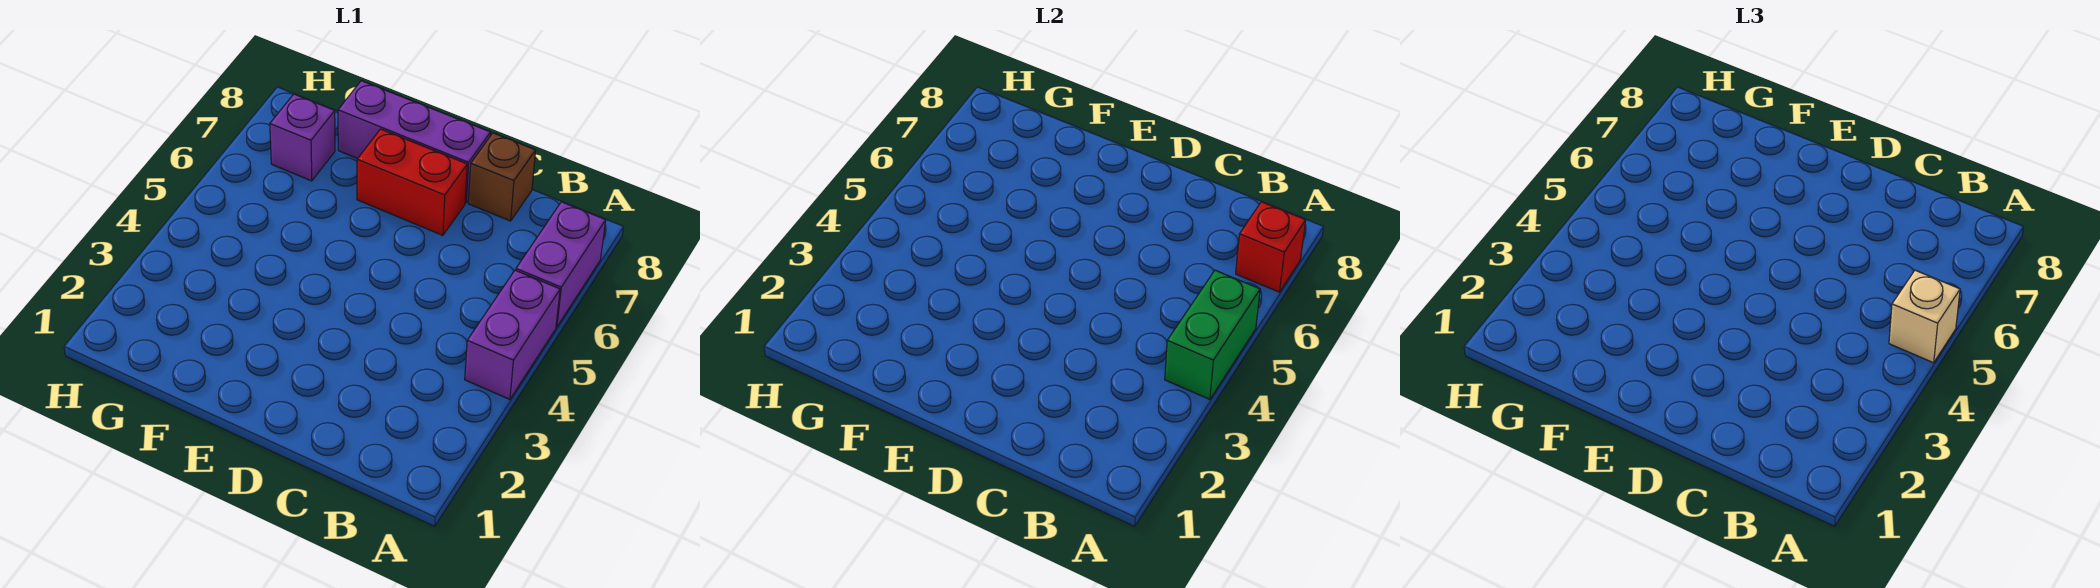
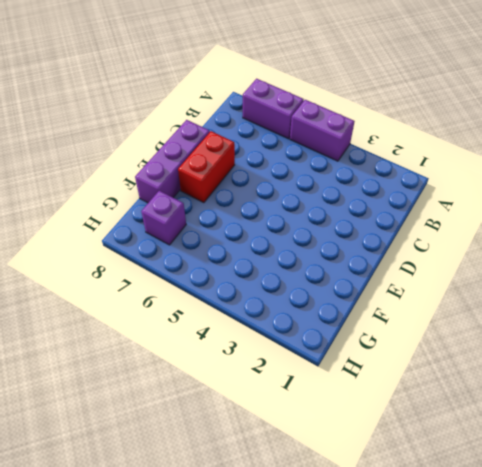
none -> brown 1x1 brick [468,133,536,221]
none -> green 1x2 brick [1165,270,1260,399]

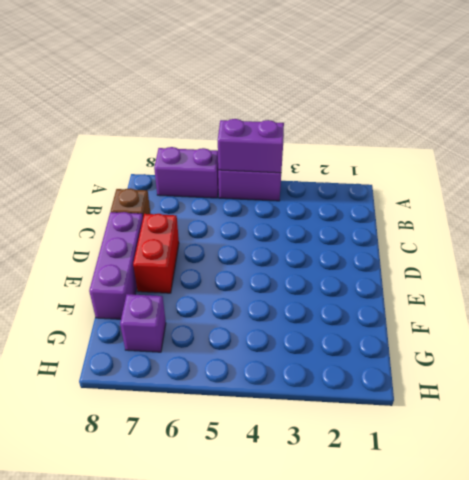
purple 1x2 brick [218,119,284,173] -> green 1x2 brick [1165,270,1260,399]
none -> red 1x1 brick [1236,202,1306,292]
none -> tan 1x1 brick [1889,270,1960,363]

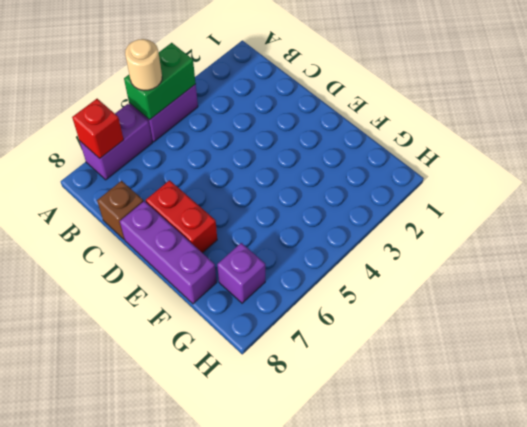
tan 1x1 round brick [125,39,162,90] -> tan 1x1 brick [1889,270,1960,363]

